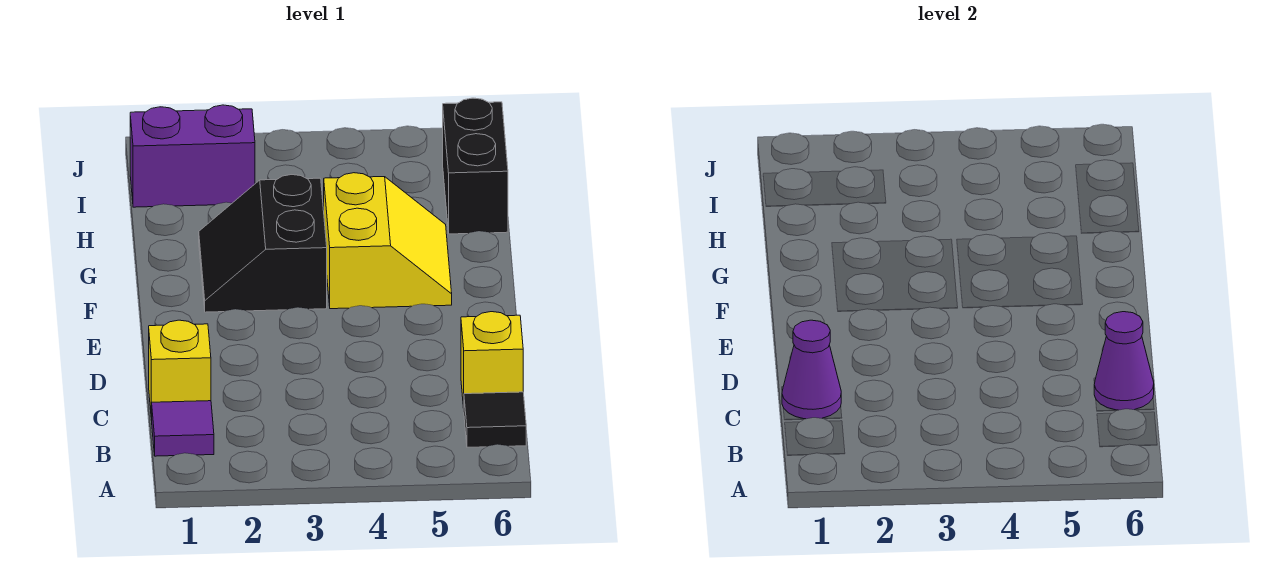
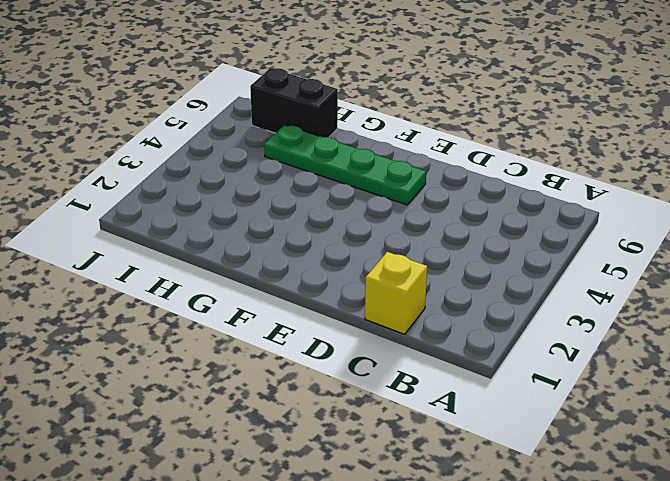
green 1x4 plate [264,125,426,205] -> yellow 2x2 slope [324,173,452,309]
none -> purple 1x1 tile [152,401,214,456]
none -> black 1x1 tile [464,392,526,447]

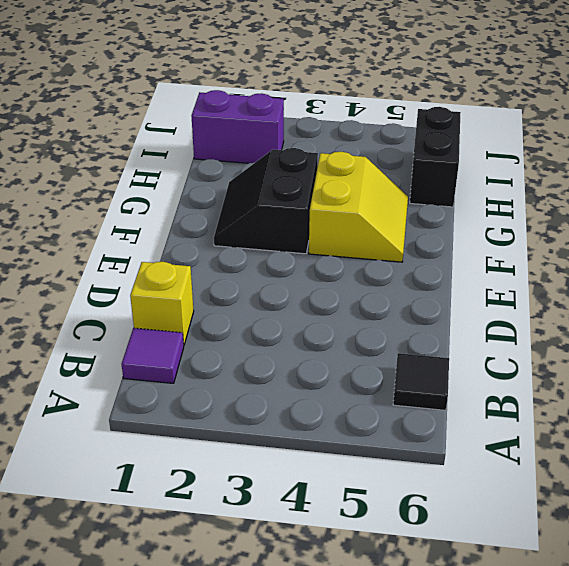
none -> yellow 1x1 brick [461,312,523,408]
none -> purple 1x1 cone [782,320,841,419]

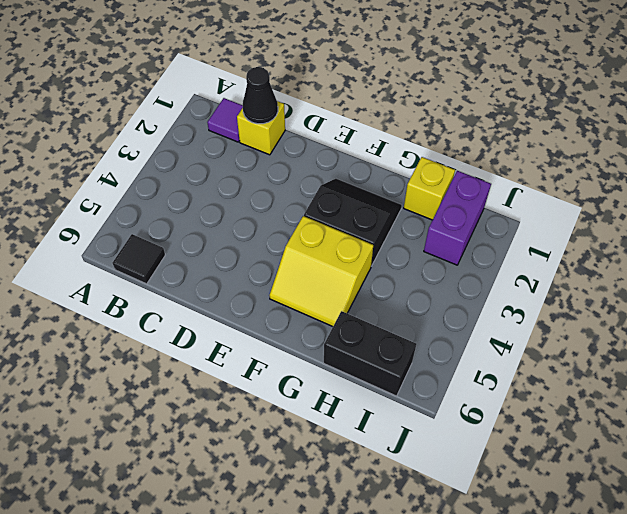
black 1x1 cone [243,67,278,124] -> purple 1x1 cone [782,320,841,419]
yellow 1x1 brick [404,157,455,220] -> yellow 1x1 brick moved to [461,312,523,408]
none -> purple 1x1 cone [1094,312,1154,410]

